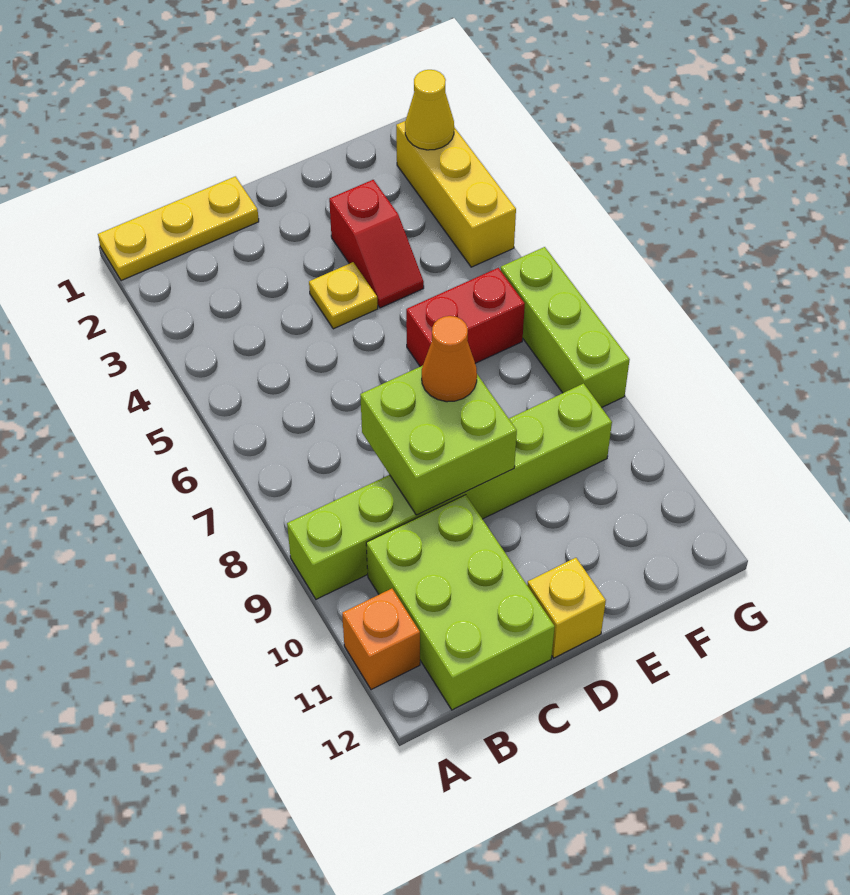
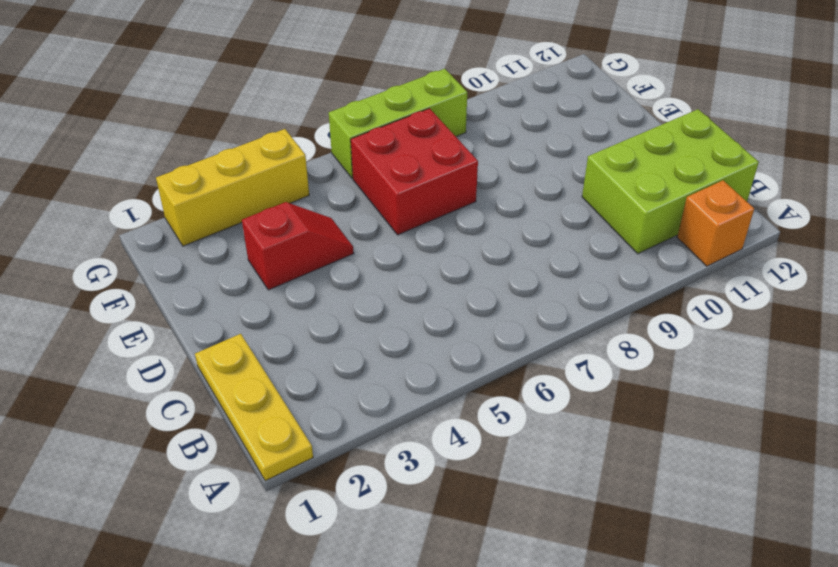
red 2x2 brick [351,108,478,235] -> red 1x2 brick [406,268,525,367]
none -> lime 1x6 brick [287,384,612,599]
none -> yellow 1x1 plate [309,262,378,329]
none -> yellow 1x1 brick [527,558,606,658]

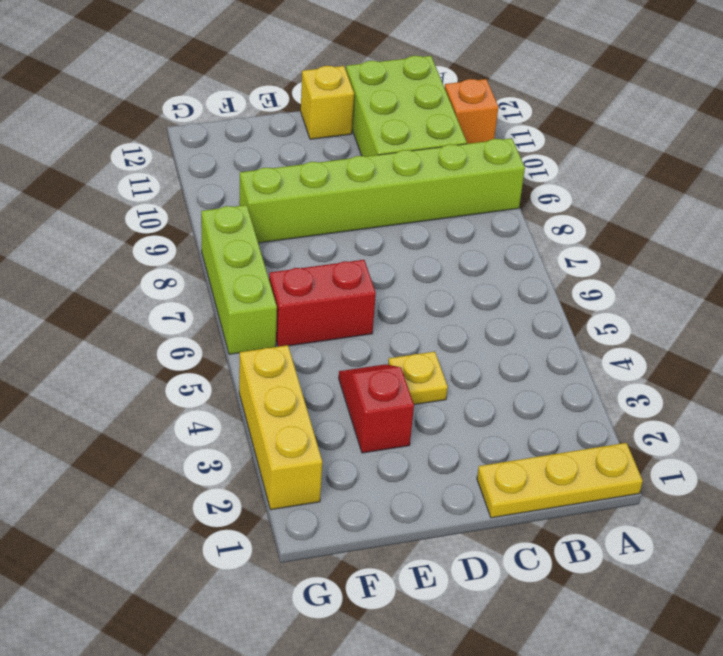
none -> lime 2x2 brick [360,366,517,515]
none -> yellow 1x1 cone [405,70,454,150]
none -> orange 1x1 cone [422,316,477,402]

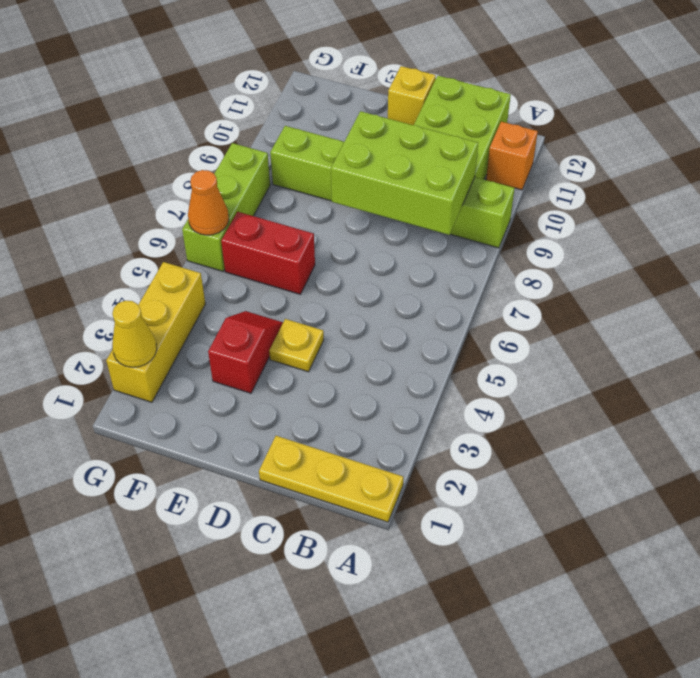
lime 2x3 brick [331,111,478,235] -> lime 2x2 brick [360,366,517,515]
orange 1x1 cone [188,170,229,235] -> orange 1x1 cone moved to [422,316,477,402]

